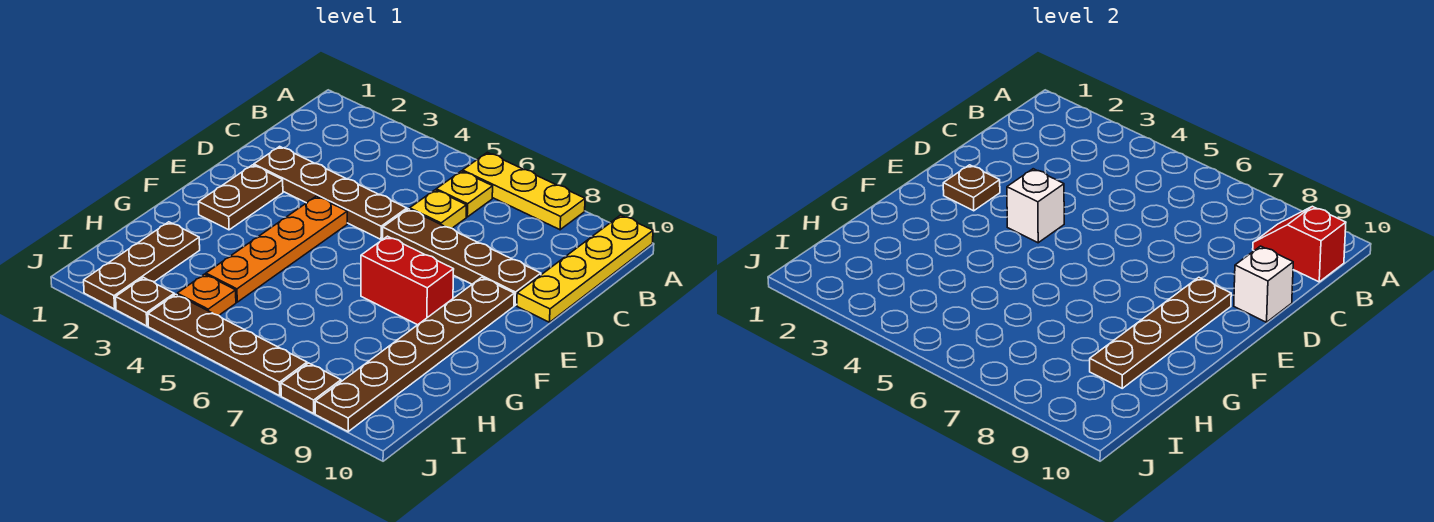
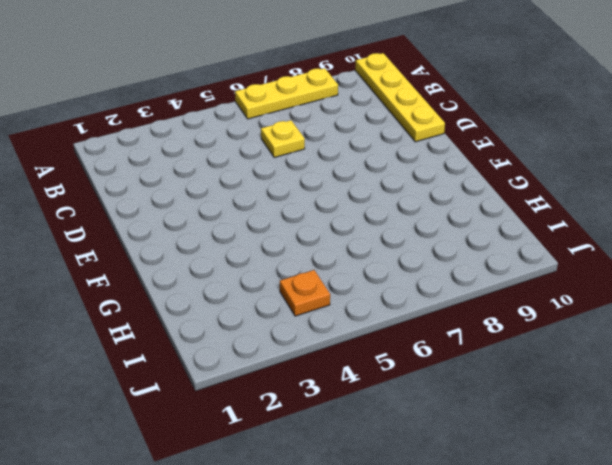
none -> yellow 1x1 plate [436,171,493,217]
none -> brown 1x4 plate [254,146,407,239]
none -> brown 1x4 plate [383,209,541,305]

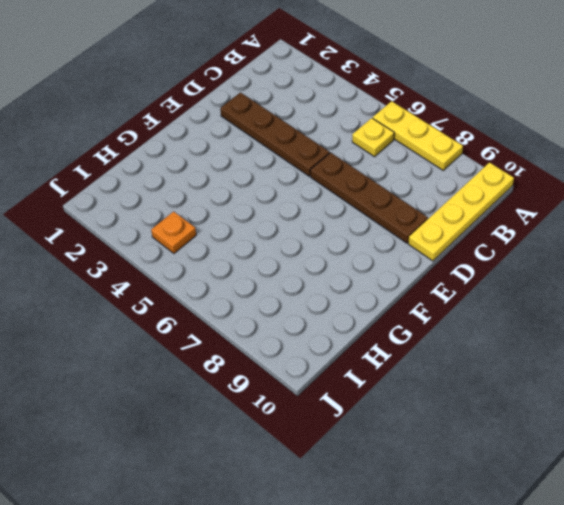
none -> yellow 1x1 plate [410,190,466,228]
none -> brown 1x2 plate [198,165,283,230]
none -> orange 1x4 plate [206,196,347,302]

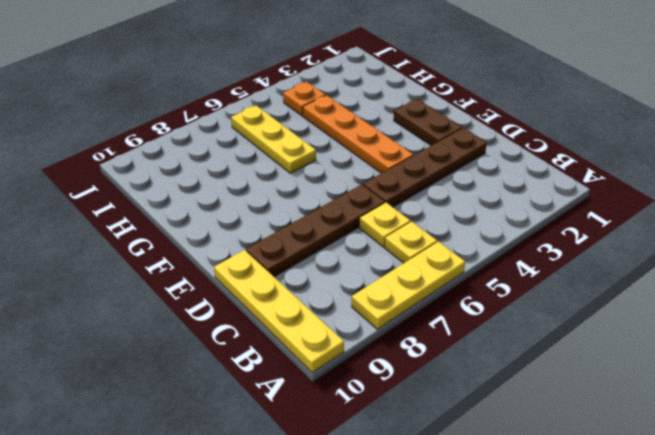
yellow 1x3 plate [231,105,316,173] -> none
none -> brown 1x6 plate [315,277,514,432]
none -> red 1x2 brick [361,236,454,325]
none -> brown 1x3 plate [84,222,200,309]

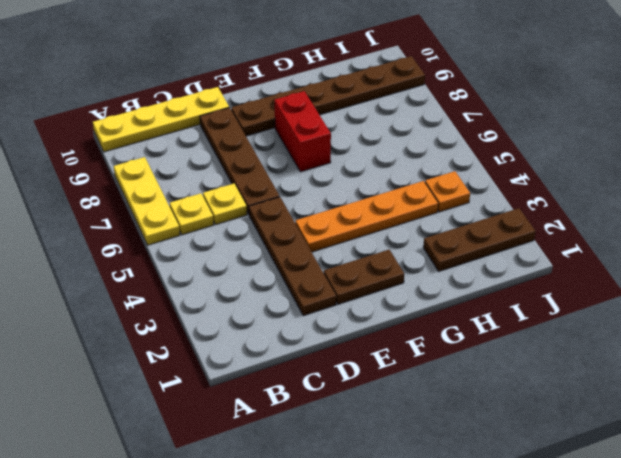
none -> brown 1x1 plate [116,278,174,326]
none -> brown 1x4 plate [148,294,307,396]
none -> brown 1x1 plate [281,363,341,413]

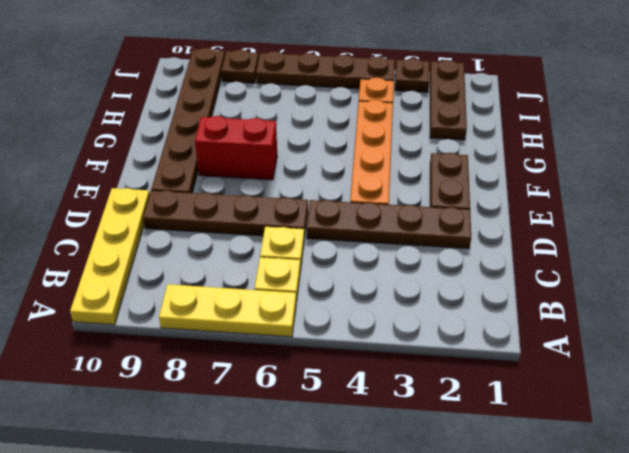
none -> red 1x2 slope [1253,206,1346,282]
none -> white 1x1 brick [1234,246,1293,322]
none -> brown 1x1 plate [943,165,1000,211]

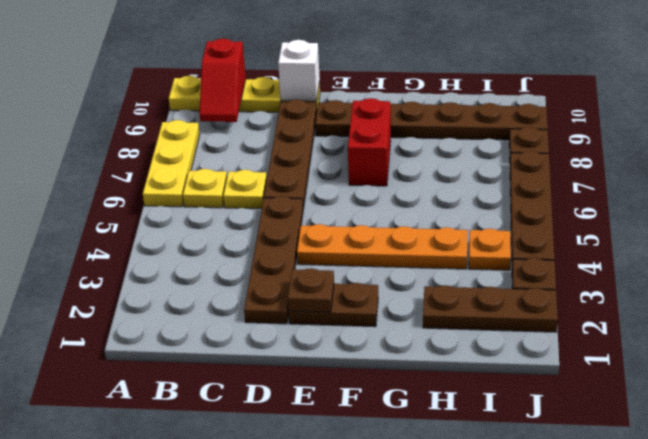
none -> white 1x1 brick [1007,169,1064,243]
none -> brown 1x4 plate [1090,277,1231,388]

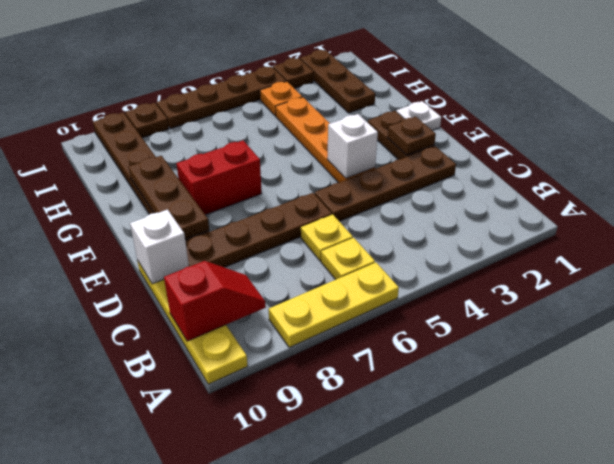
brown 1x3 plate [128,156,209,239] -> brown 1x4 plate [1090,277,1231,388]
white 1x1 plate [396,101,441,130] -> none

